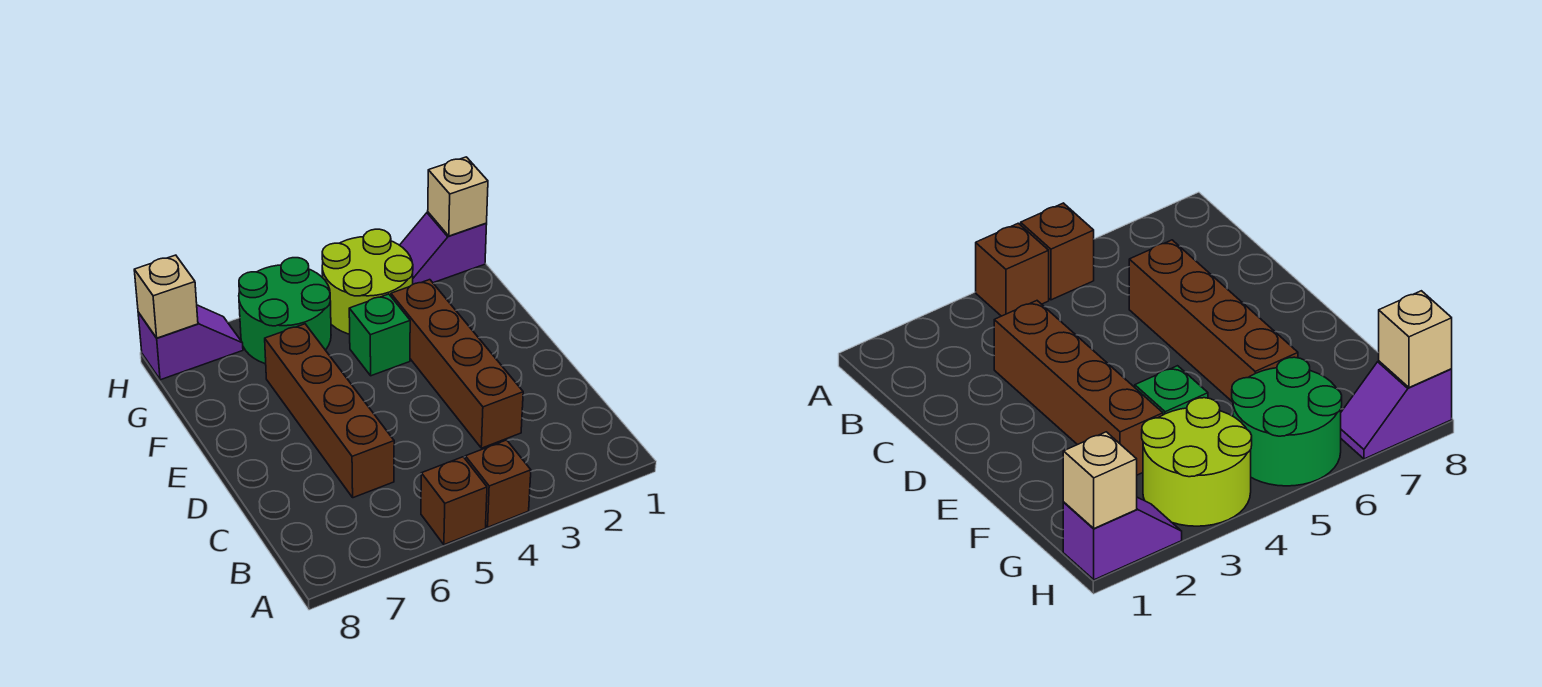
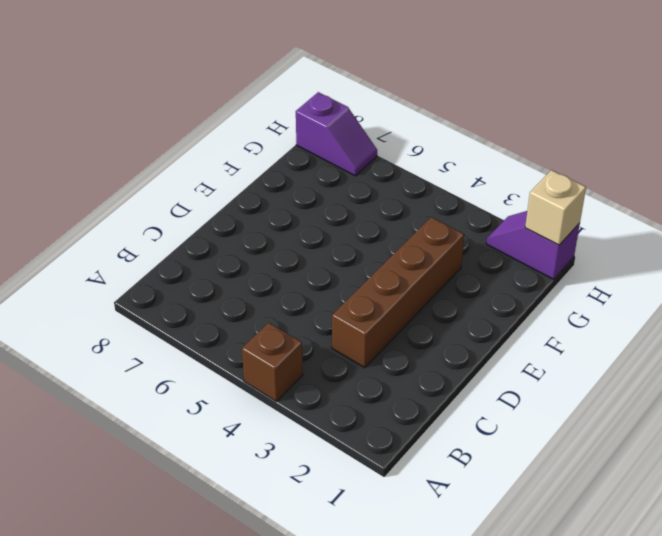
none -> brown 1x1 brick [421,457,487,545]
none -> brown 1x4 brick [265,324,394,498]

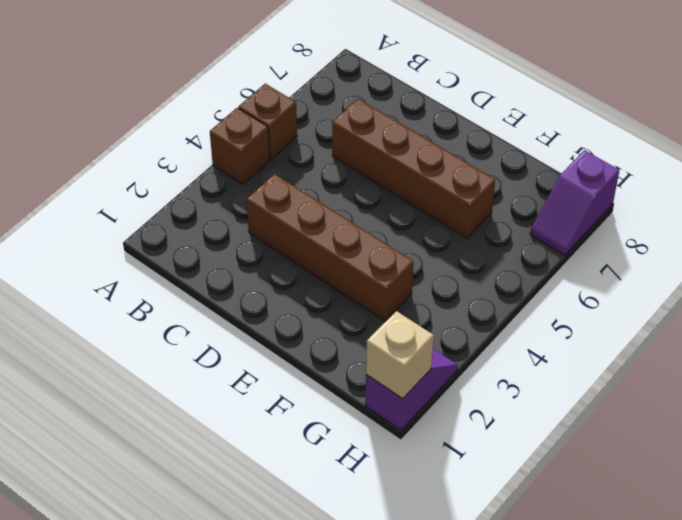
none -> green 1x1 brick [349,294,410,376]
none -> lime 2x2 round brick [322,229,413,334]

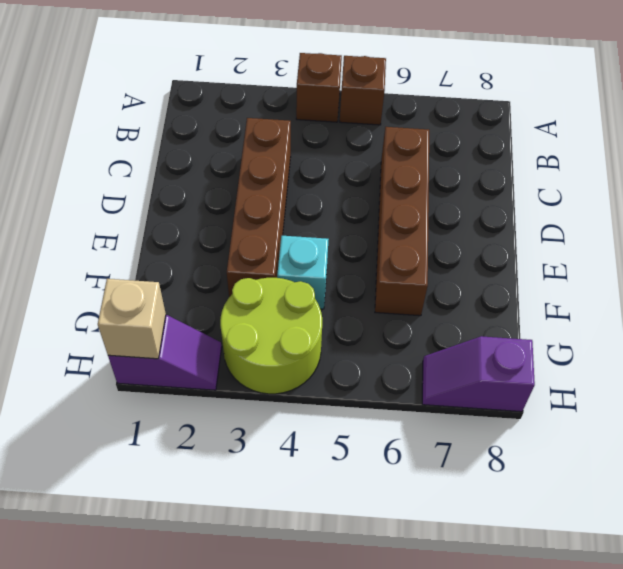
cyan 1x1 brick [277,236,329,309] -> green 1x1 brick [349,294,410,376]
none -> green 2x2 round brick [239,258,331,364]
none -> tan 1x1 brick [134,255,198,338]

